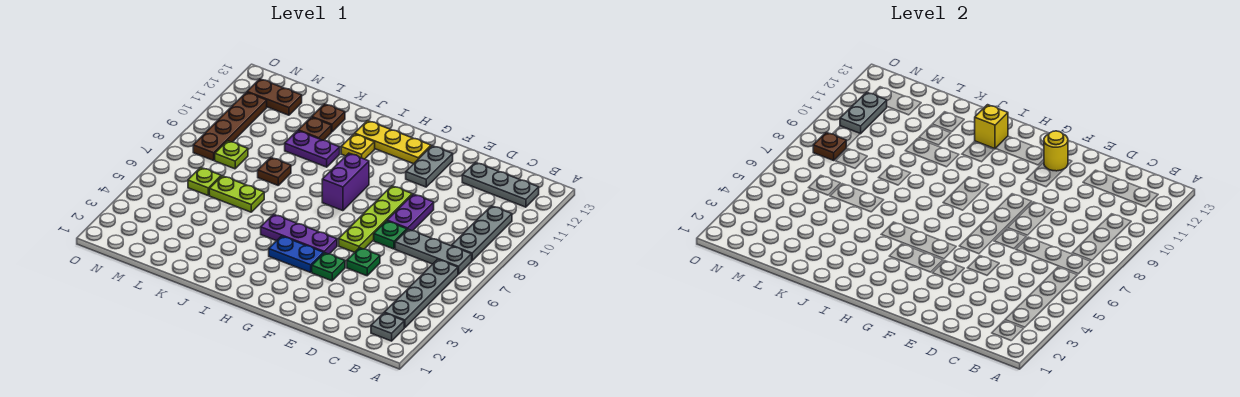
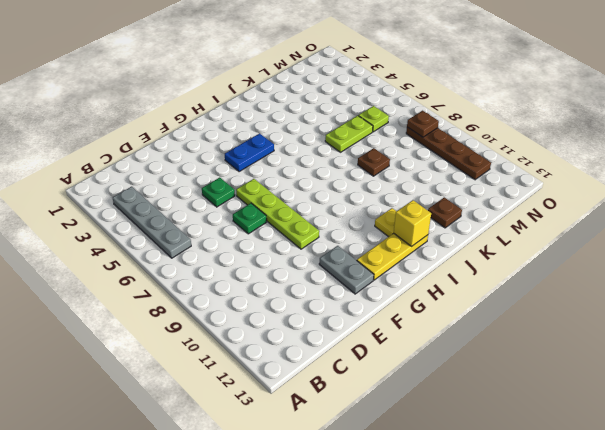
none -> grey 1x1 plate [371,313,404,341]
none -> grey 1x3 plate [395,229,472,274]
none -> grey 1x3 plate [452,206,512,261]

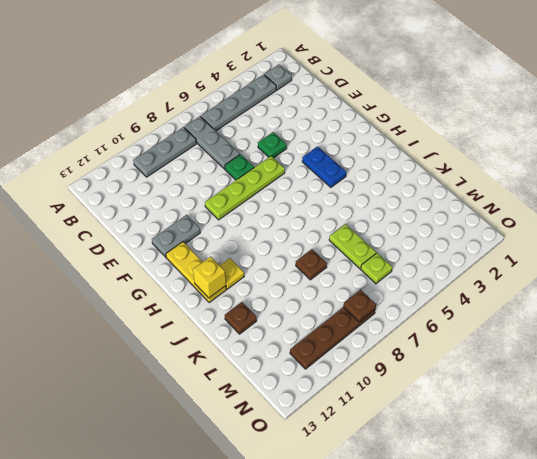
none -> grey 1x3 plate [462,162,539,207]
none -> purple 1x2 plate [387,194,434,231]
none -> green 1x1 plate [312,253,345,281]

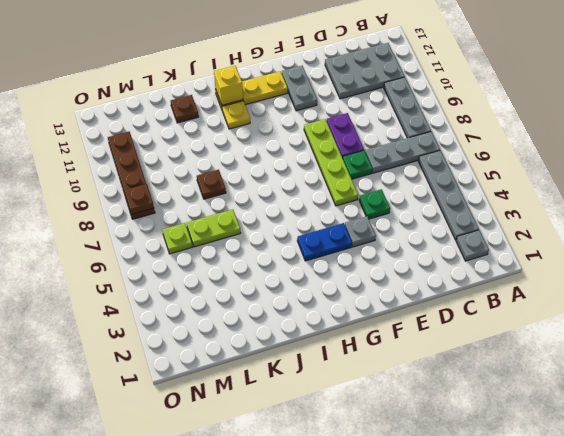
grey 2x3 plate [325,43,405,99] -> grey 1x3 plate [462,162,539,207]
grey 1x1 plate [345,216,376,247] -> green 1x1 plate [312,253,345,281]
none -> purple 1x3 plate [261,214,337,254]
none -> purple 1x2 brick [322,153,369,211]
none -> purple 1x2 plate [285,131,340,167]

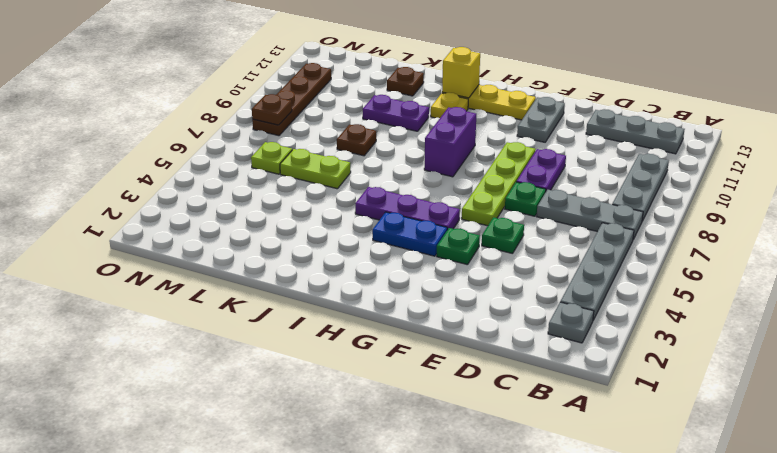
none -> brown 1x1 plate [298,117,331,140]
none -> lime 1x1 plate [215,141,248,169]
none -> brown 1x2 plate [247,79,302,115]

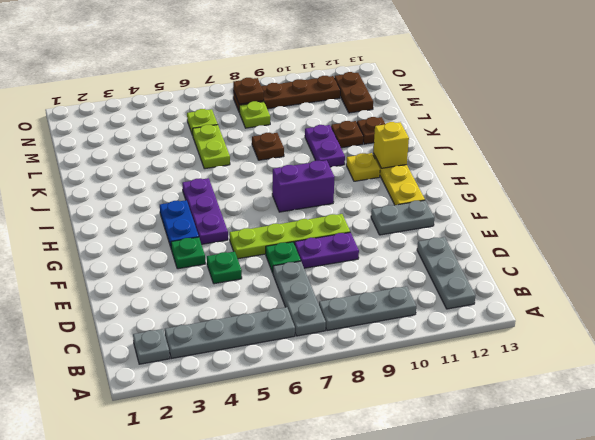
none -> yellow 1x1 round brick [1044,131,1068,171]
none -> grey 1x2 plate [840,92,887,134]

